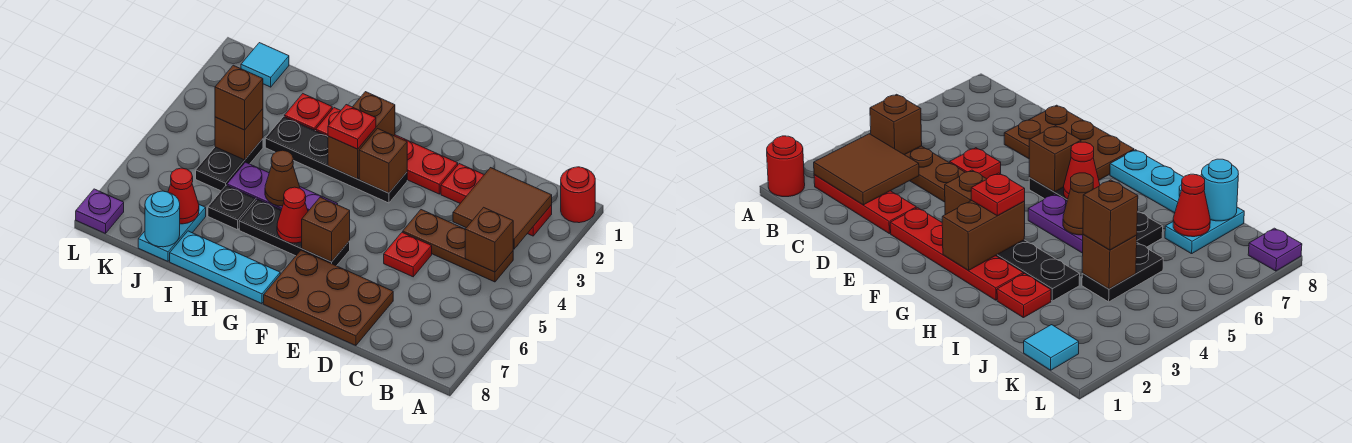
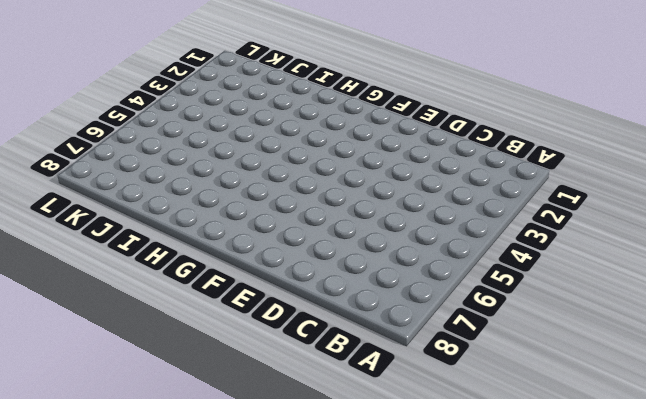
none -> red 1x1 round brick [561,167,595,223]
none -> red 1x3 plate [441,164,552,236]
none -> brown 1x3 plate [403,210,513,282]

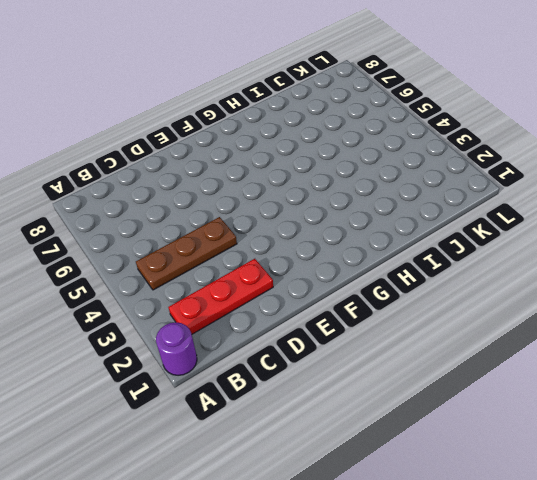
purple 1x1 round brick [156,322,197,375] -> red 1x1 round brick [561,167,595,223]
none -> red 1x1 plate [384,232,432,277]
none -> brown 2x3 plate [264,250,393,346]
none -> red 1x4 plate [316,108,458,194]

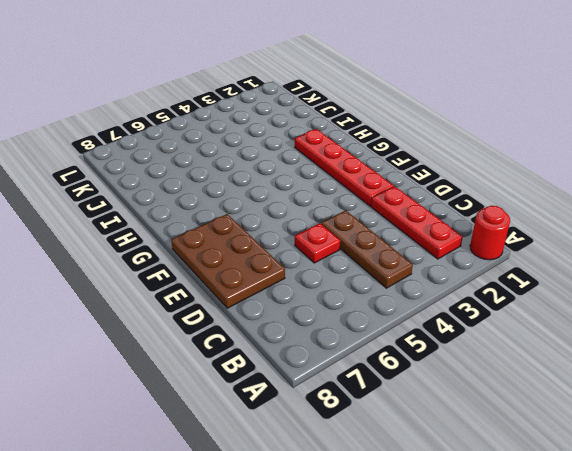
none -> black 1x4 plate [265,116,407,203]
none -> black 1x3 plate [239,199,350,266]
none -> purple 1x3 plate [227,162,338,211]

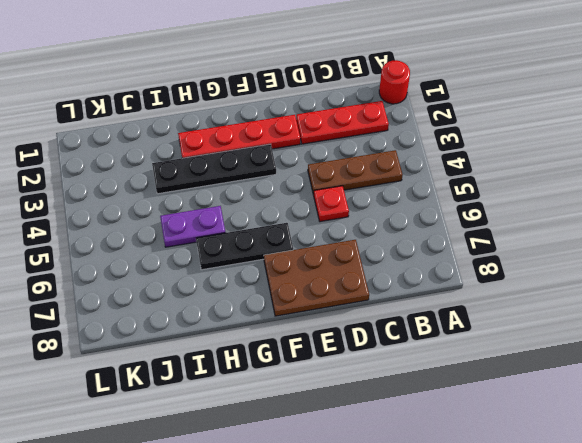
purple 1x2 plate [160,206,226,247] -> purple 1x3 plate [227,162,338,211]
none -> cyan 1x3 plate [170,231,280,304]
none -> red 1x1 plate [284,94,332,130]
none -> black 1x1 plate [208,185,256,230]

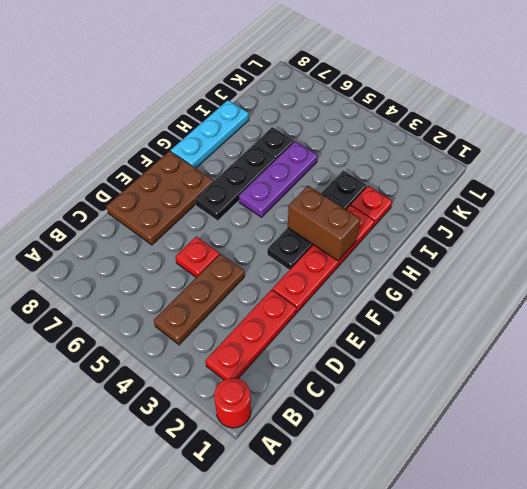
none -> black 1x2 plate [196,139,263,191]
none -> cyan 1x2 plate [138,205,206,261]
none -> cyan 1x1 tile [241,43,289,87]

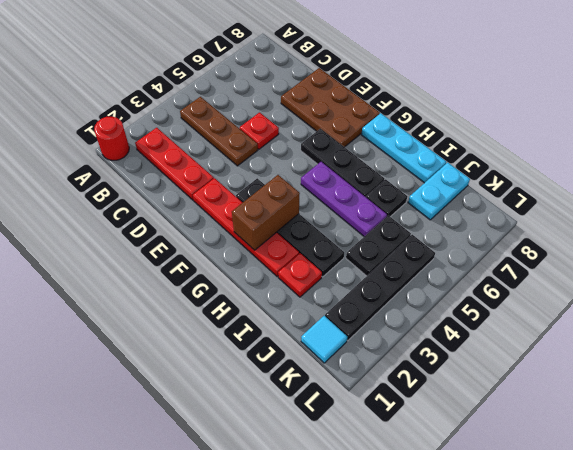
black 1x4 plate [325,235,435,341] -> none
none -> purple 1x1 plate [76,189,124,234]
none -> brown 2x2 tile [453,168,552,249]
none -> brown 1x1 brick [465,207,513,272]

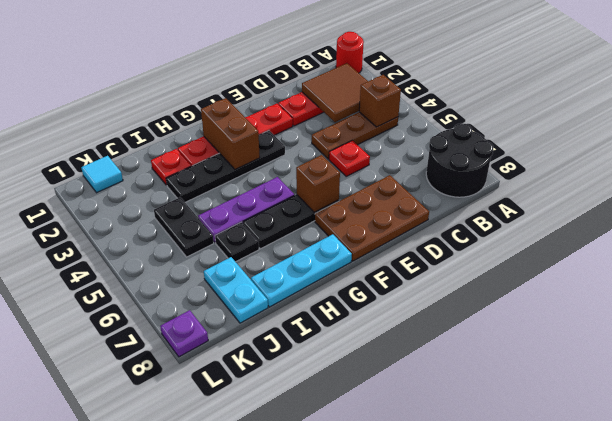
black 2x2 round brick [426,123,493,197] -> none
none -> brown 1x1 brick [359,129,407,193]
none -> red 1x1 cone [277,187,308,243]
none -> brown 1x1 cone [265,150,300,206]

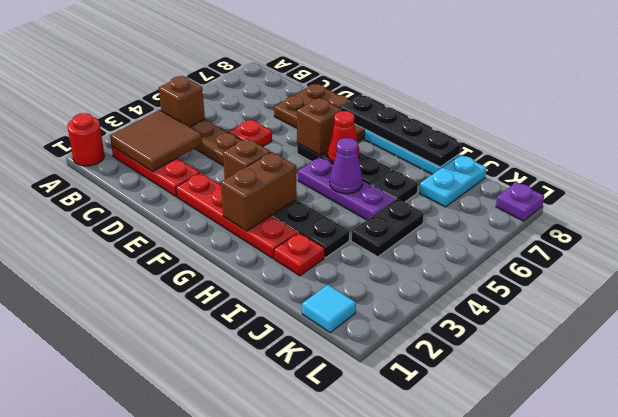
black 1x4 plate [341,95,461,167] -> none
purple 1x1 cone [330,138,363,194] -> brown 1x1 cone [265,150,300,206]
none -> brown 1x1 brick [215,109,263,160]
none -> red 1x1 cone [168,168,199,224]
none -> cyan 1x1 round brick [145,191,180,247]

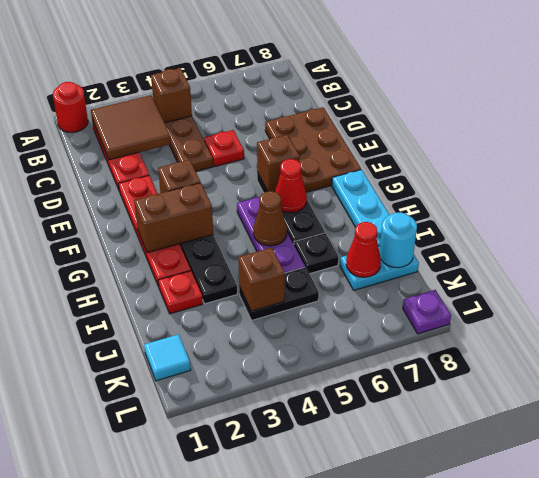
none -> red 1x1 plate [328,105,376,149]
none -> brown 1x1 brick [215,65,263,130]

